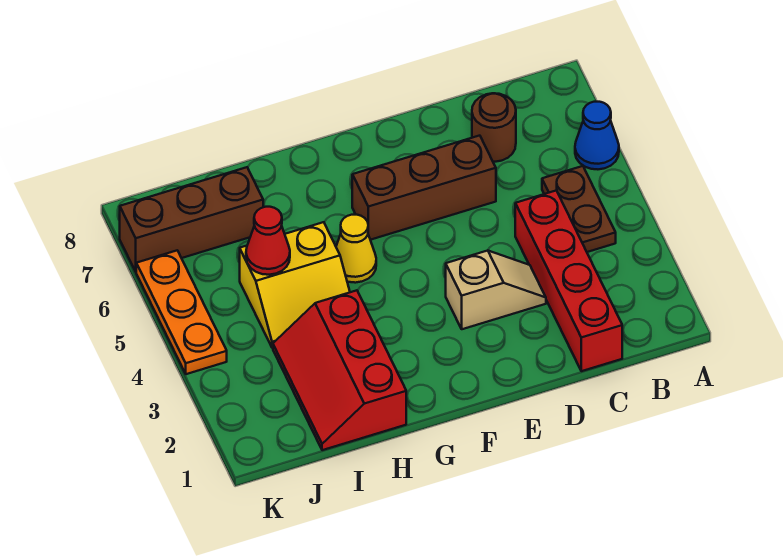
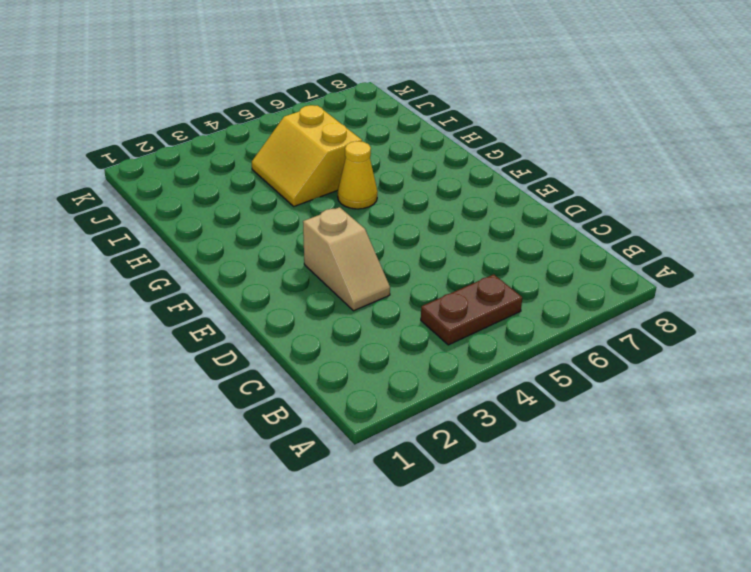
none -> blue 1x1 cone [575,102,619,169]
none -> red 1x4 brick [515,191,622,371]
none -> brown 1x1 round brick [472,93,516,162]

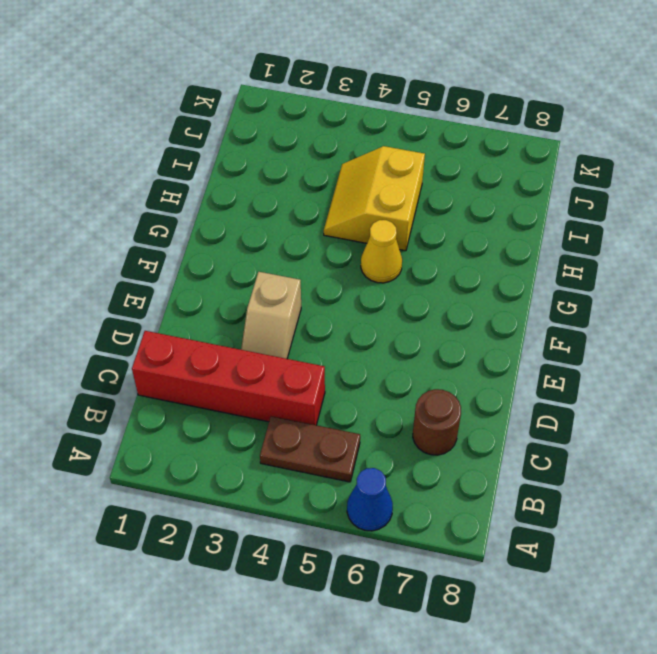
none -> brown 1x3 brick [352,136,496,240]
none -> red 2x3 slope [273,290,406,450]
none -> brown 1x3 brick [120,167,263,272]

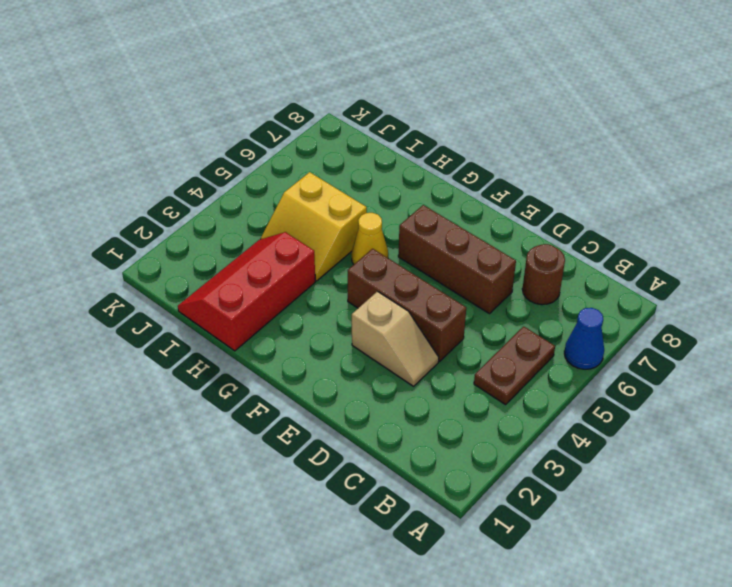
brown 1x3 brick [348,249,466,361] -> brown 1x3 brick moved to [120,167,263,272]
none -> red 1x4 brick [515,191,622,371]
none -> orange 1x3 plate [136,250,227,374]
none -> red 1x1 cone [246,207,290,275]

